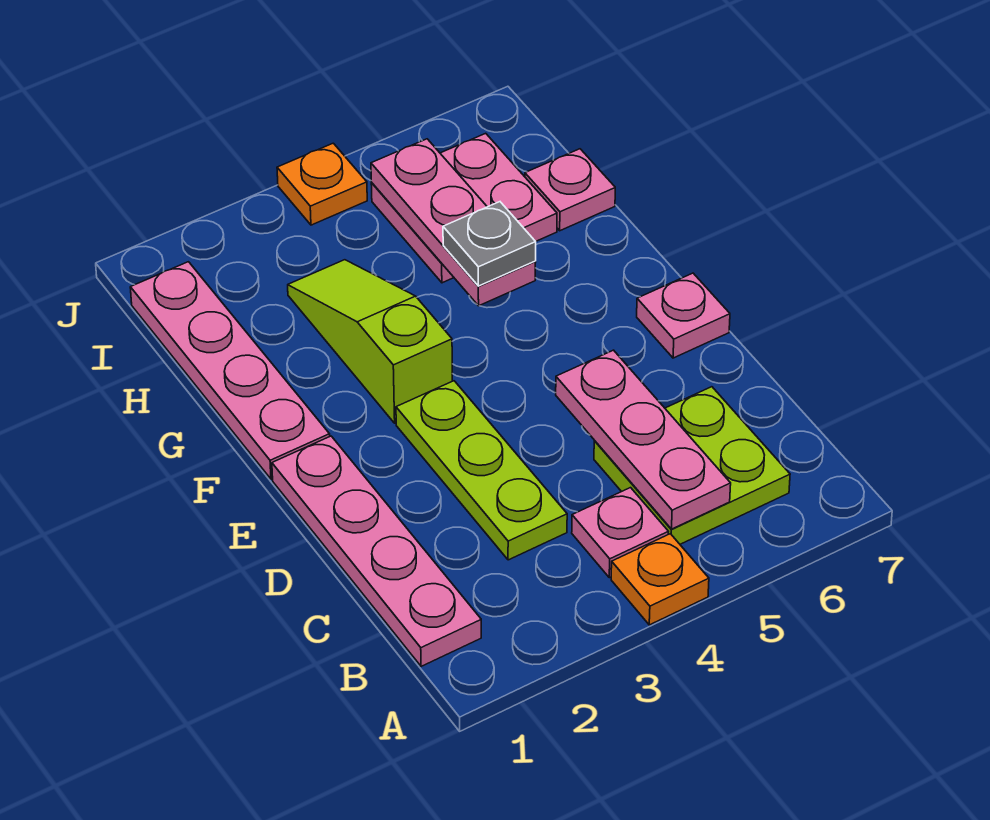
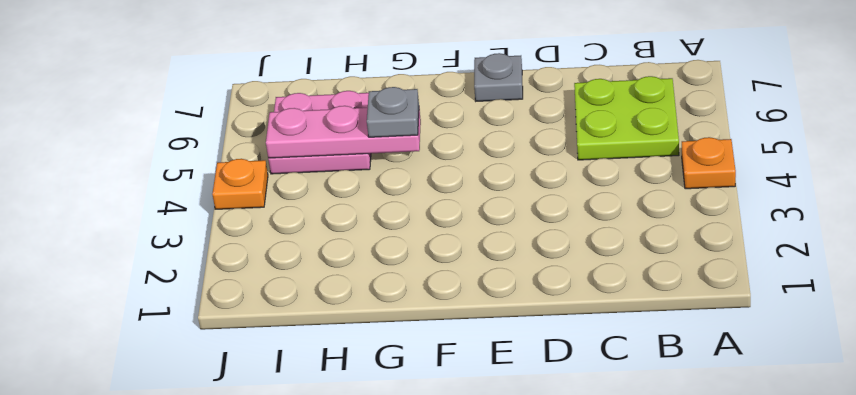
grey 1x1 plate [474,53,523,101] -> pink 1x1 plate [637,273,730,358]
none -> pink 1x4 plate [272,436,481,666]
none -> pink 1x1 plate [572,488,668,578]
none -> lime 1x3 plate [396,381,567,560]

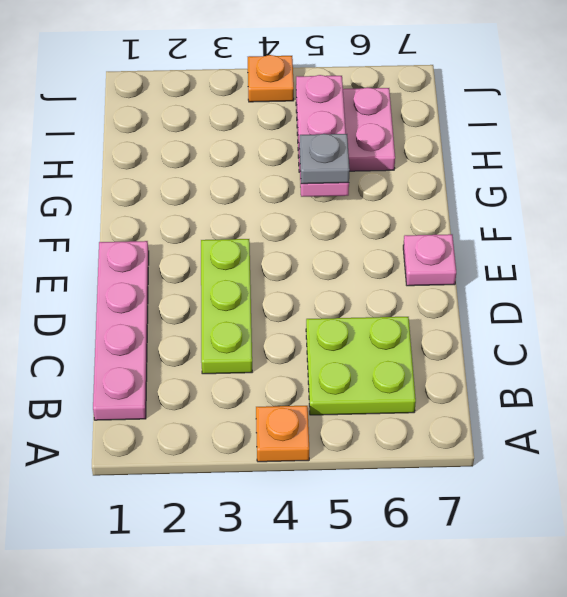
none -> pink 1x1 plate [572,488,668,578]
none -> pink 1x4 plate [130,262,330,479]
none -> lime 1x3 slope [288,260,452,423]

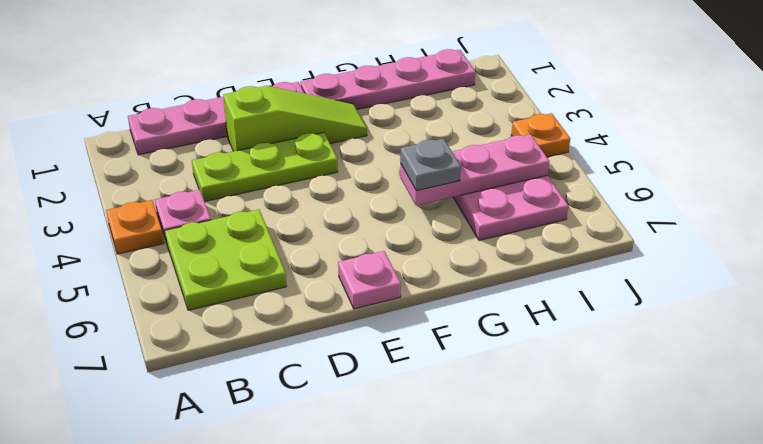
lime 1x3 slope [223,86,367,151] -> lime 1x3 slope moved to [288,260,452,423]
none -> pink 1x1 plate [525,149,615,231]
none -> pink 1x3 plate [556,350,731,529]

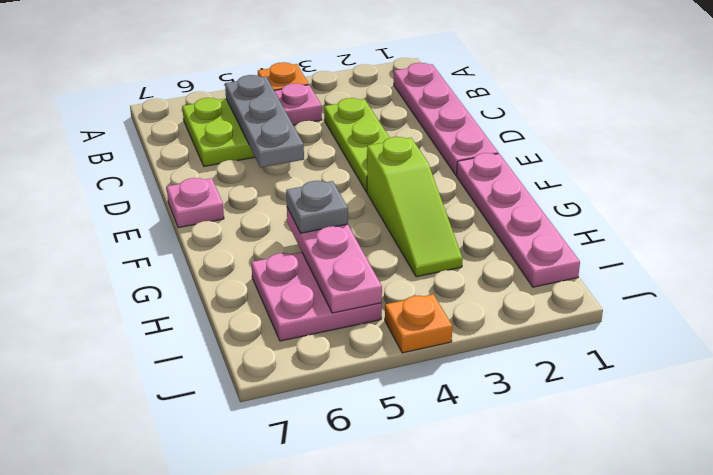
grey 1x3 plate [225,75,304,168] -> pink 1x3 plate [556,350,731,529]
none -> pink 1x1 plate [525,149,615,231]

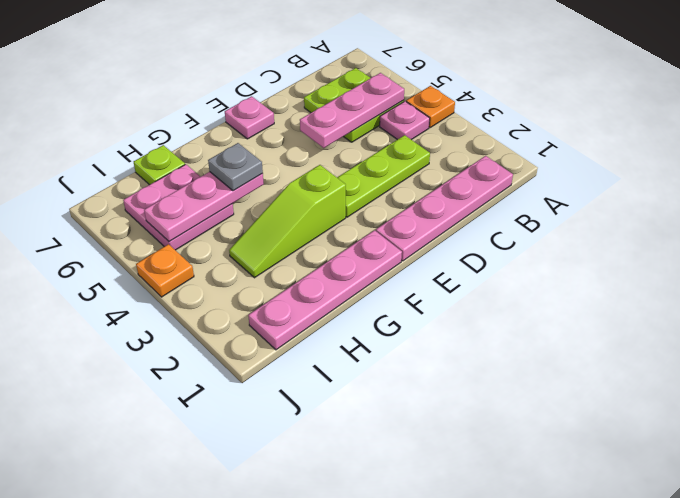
lime 1x1 plate [134,145,185,185] -> pink 1x1 plate [525,149,615,231]

